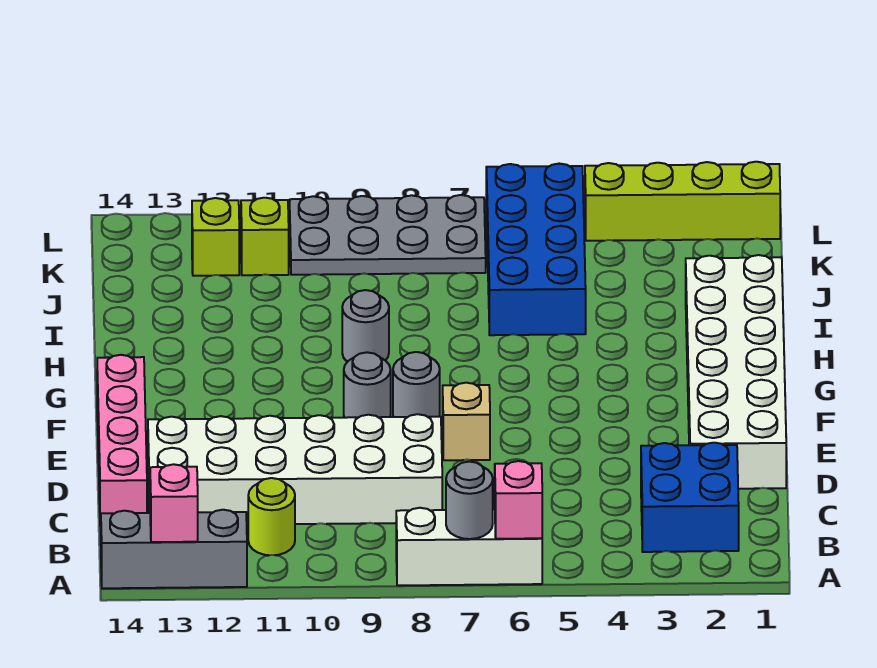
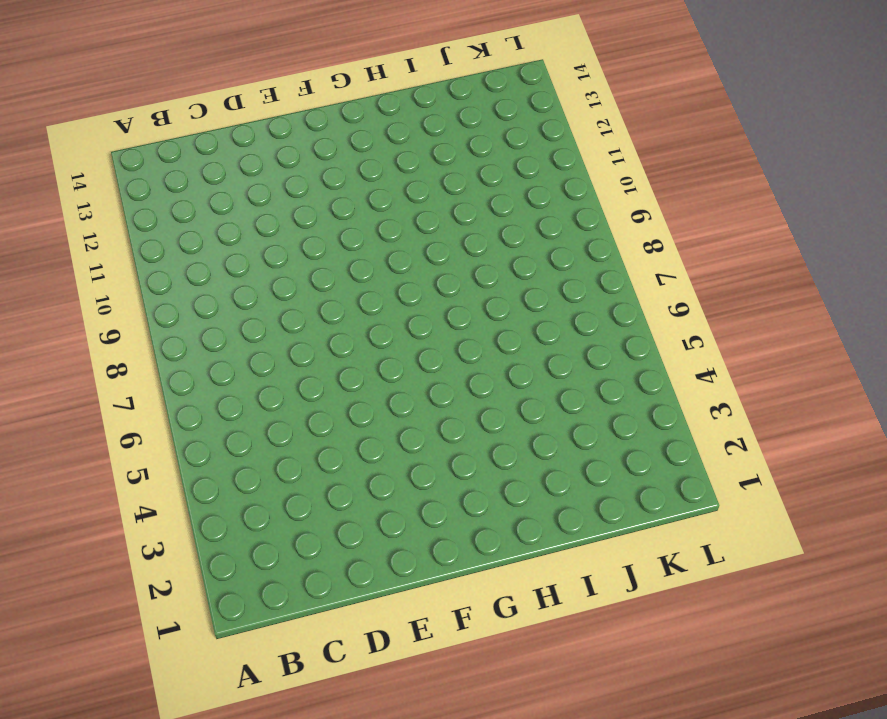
none -> white 1x3 brick [396,508,542,585]
none -> grey 1x3 brick [101,510,247,588]
none -> blue 2x2 brick [641,443,739,552]

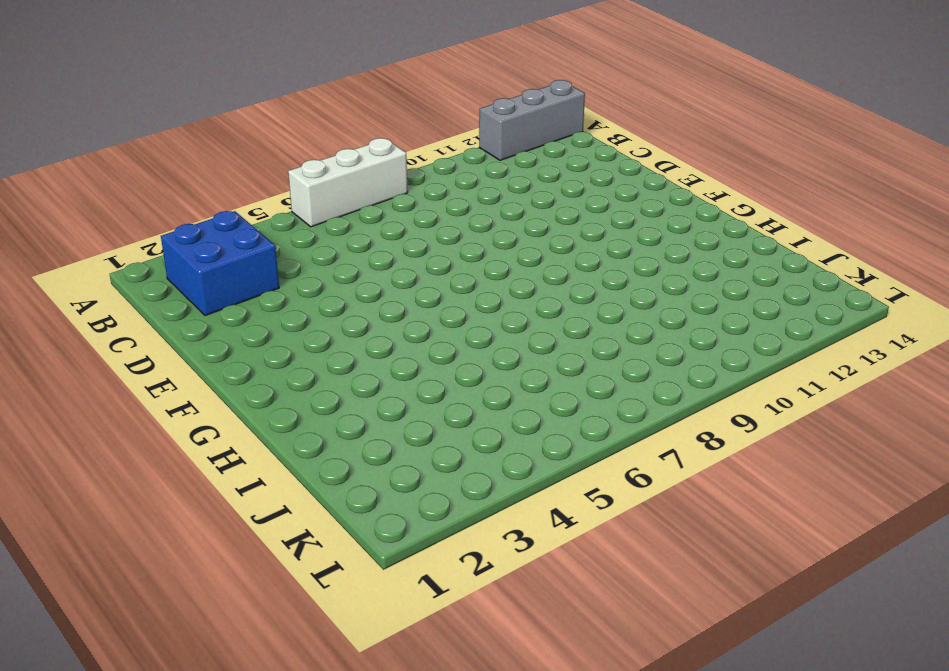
none -> lime 1x1 round brick [248,478,295,555]
none -> white 2x6 brick [148,414,442,525]
none -> pink 1x4 brick [97,355,147,526]

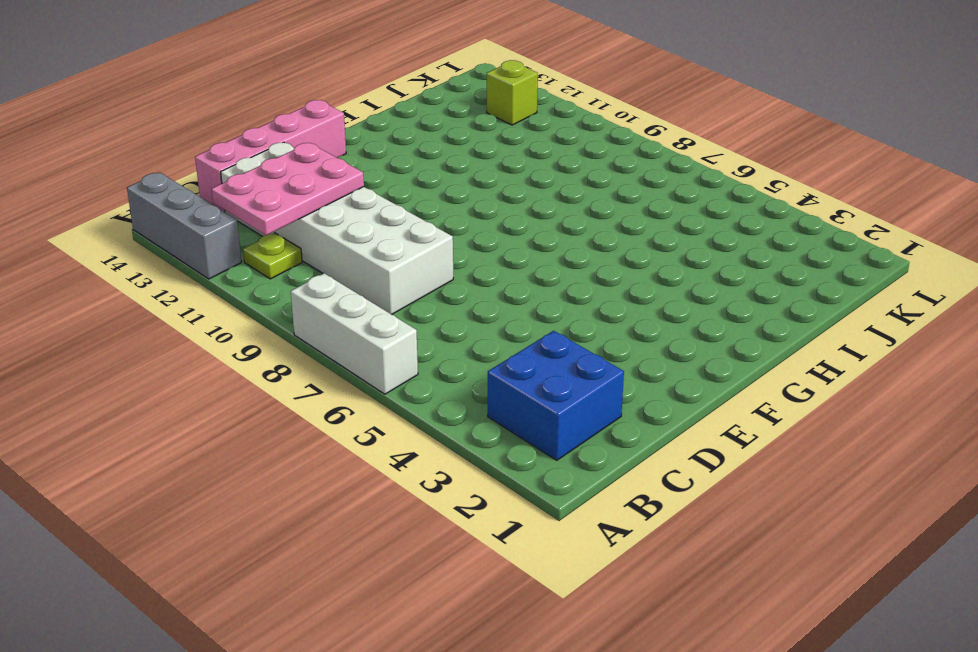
lime 1x1 plate [243,233,302,279] -> lime 1x1 round brick [248,478,295,555]
pink 2x3 plate [211,143,364,235] -> none
none -> white 2x6 brick [686,255,786,489]
none -> tan 1x1 brick [443,383,490,460]
none -> grey 1x1 round brick [393,352,440,417]

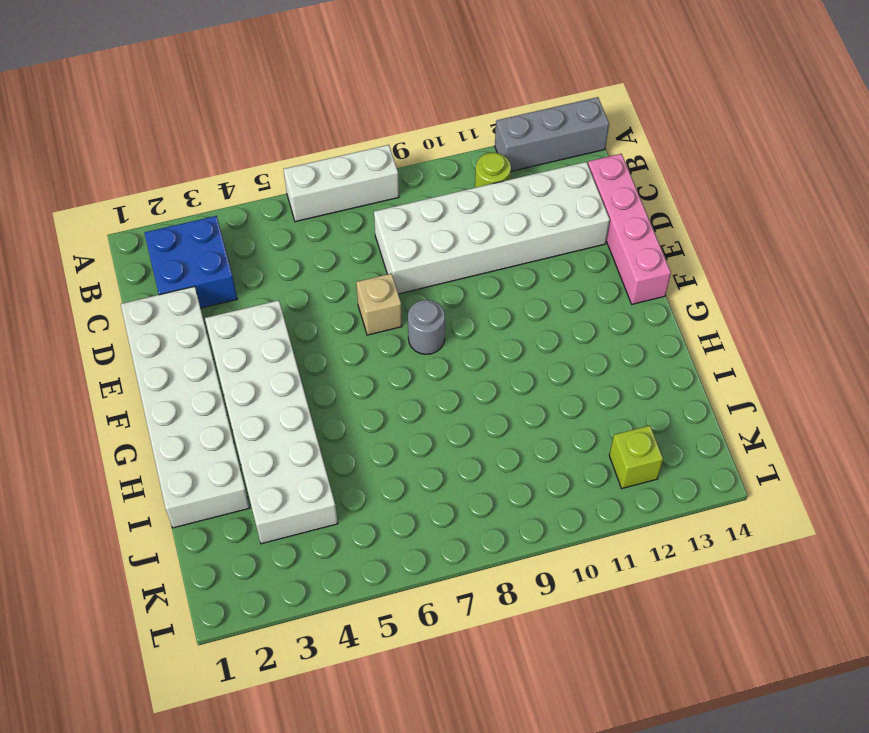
white 2x6 brick [205,300,338,544] -> none
none -> grey 1x1 round brick [344,352,391,418]
none -> grey 1x1 round brick [342,290,389,362]
none -> blue 2x4 brick [486,164,586,335]

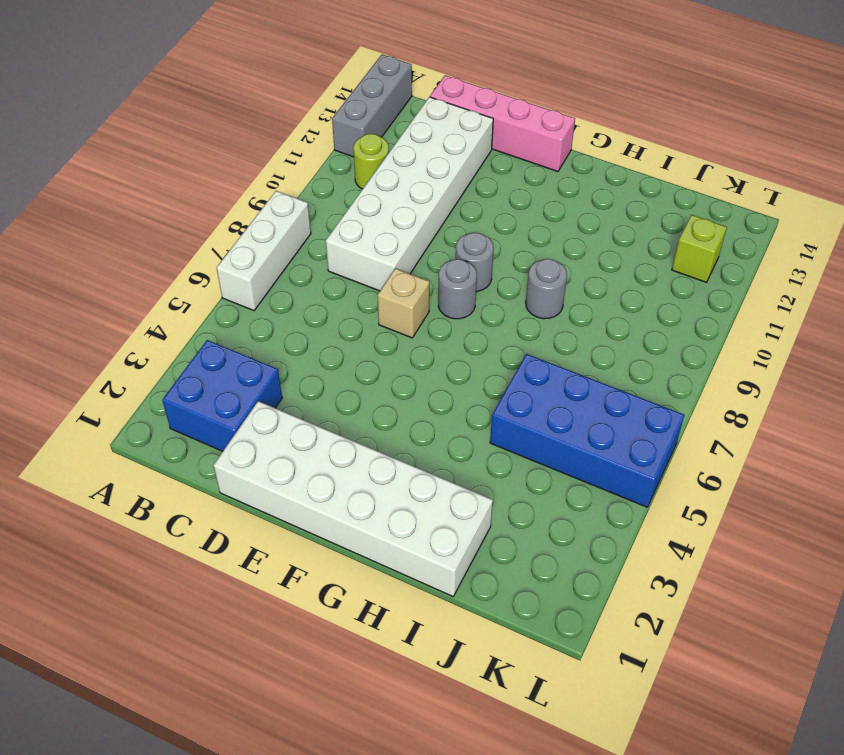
none -> grey 2x4 plate [290,195,486,275]
none -> lime 1x1 brick [241,198,289,275]
none -> lime 1x4 brick [585,162,780,241]

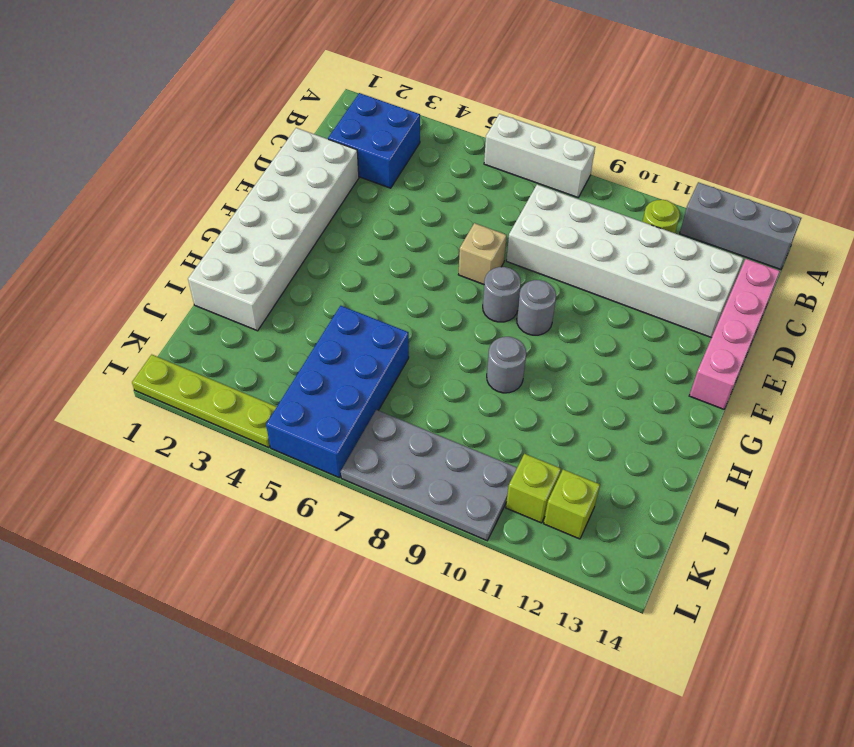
lime 1x4 plate [132,355,276,448] -> lime 1x4 brick [585,162,780,241]
none -> pink 1x1 brick [495,461,542,539]
none -> grey 1x1 round brick [446,462,493,539]
none -> pink 1x1 brick [150,464,198,542]

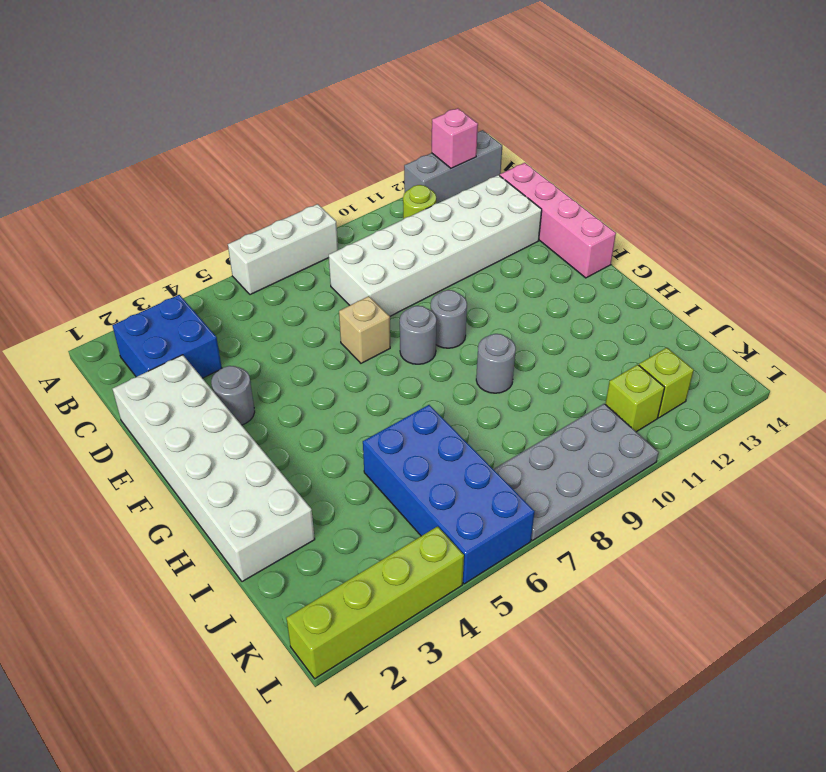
grey 1x1 round brick [211,366,255,425] -> grey 1x1 round brick moved to [446,462,493,539]
none -> pink 1x1 brick [495,461,542,539]

